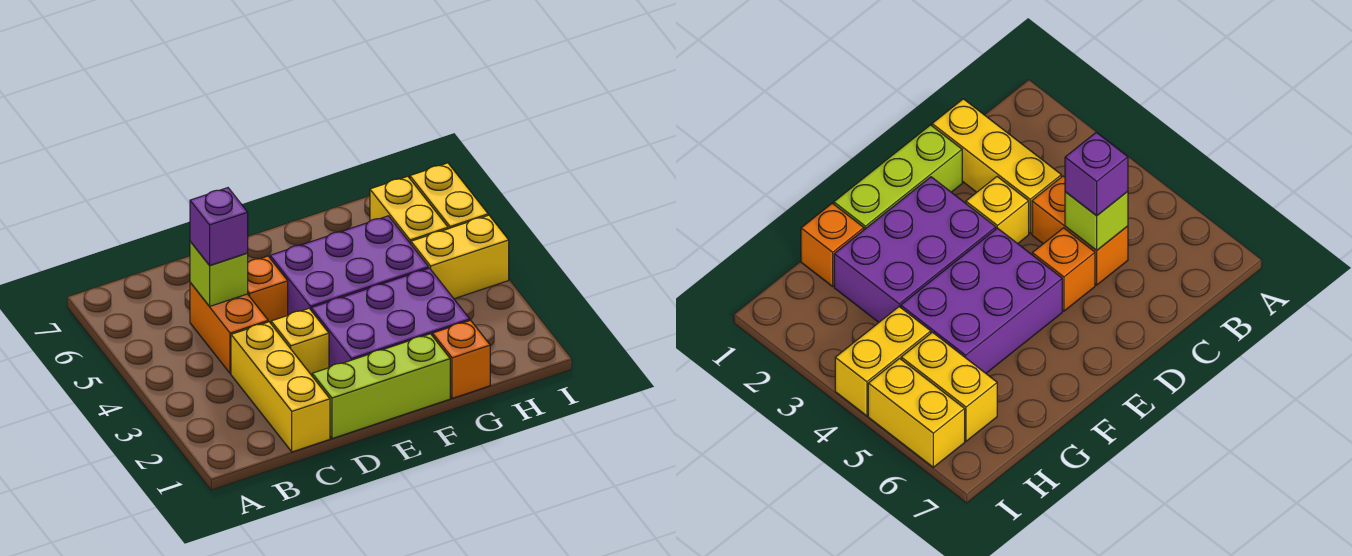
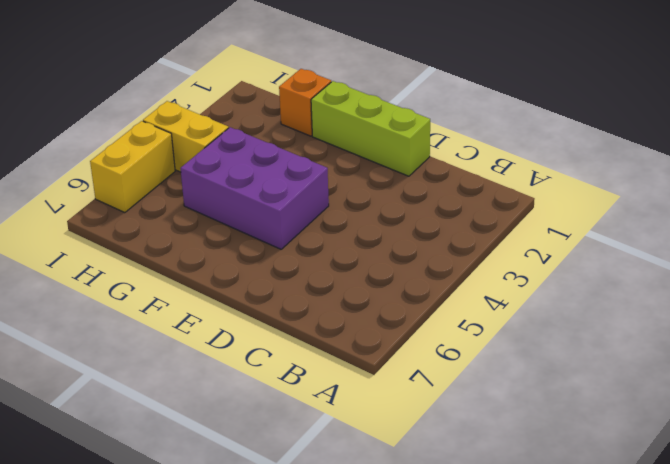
none -> yellow 1x3 brick [231,322,330,452]
none -> orange 1x2 brick [190,283,268,374]
none -> yellow 1x1 brick [271,309,329,375]

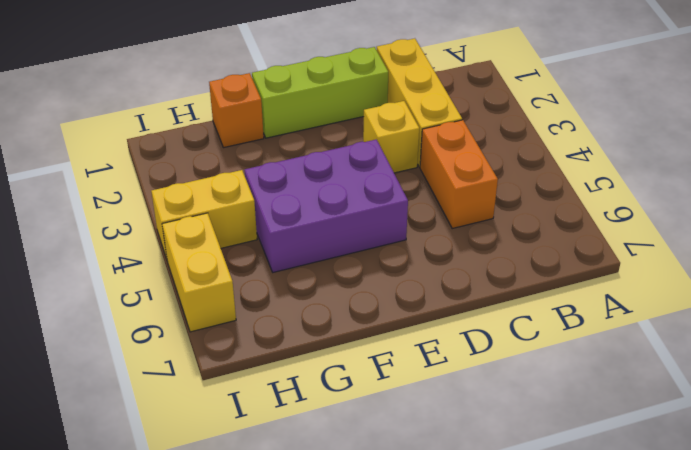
none -> orange 1x1 brick [248,256,288,323]
none -> purple 2x3 brick [311,268,470,368]
none -> yellow 1x2 brick [370,176,448,244]

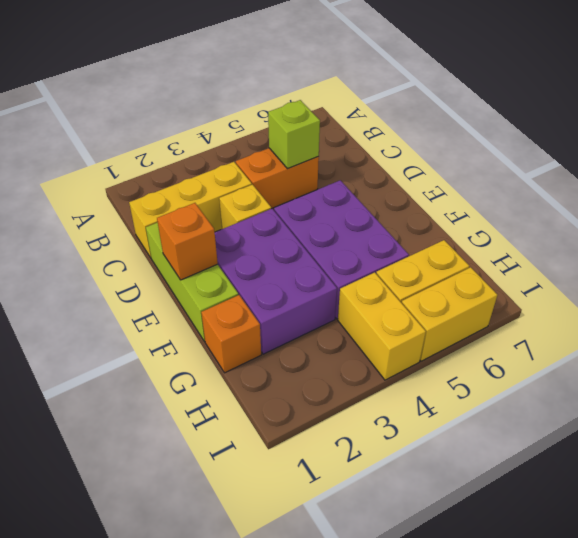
orange 1x1 brick [157,203,218,280] -> orange 1x1 brick moved to [248,256,288,323]
none -> purple 1x1 brick [190,188,248,265]

